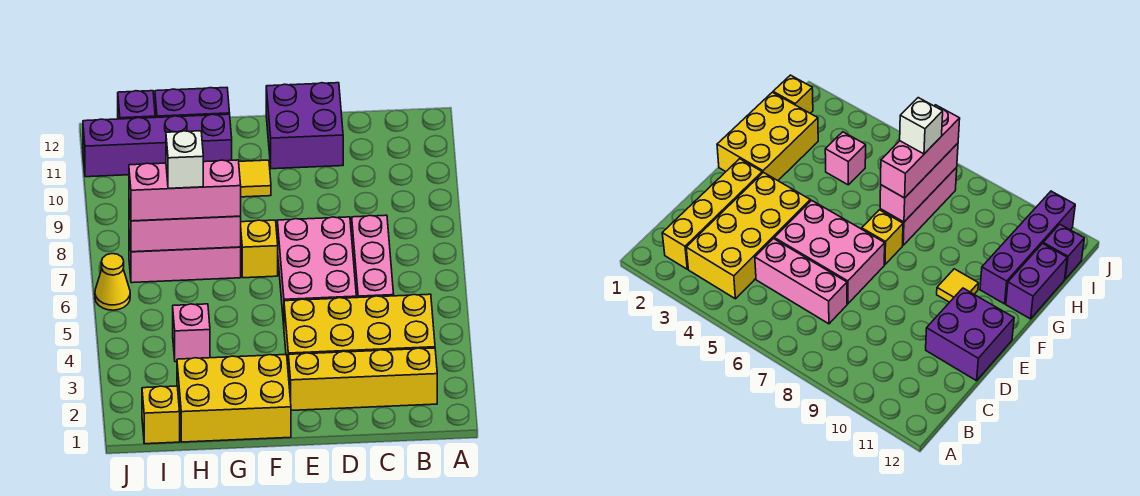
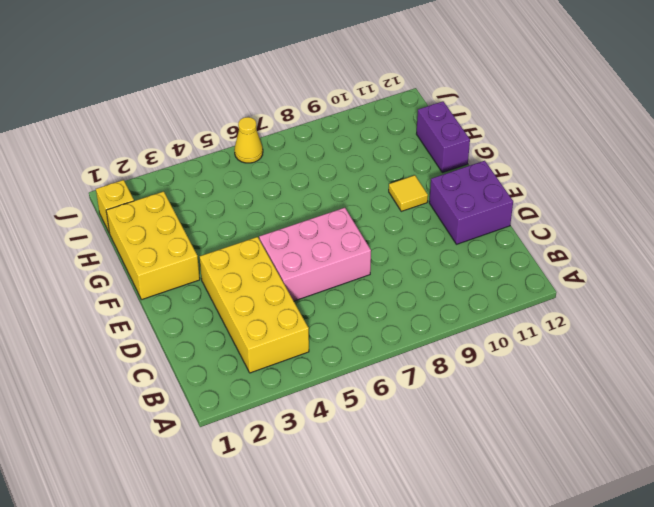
none -> yellow 1x4 brick [288,348,437,410]
none -> pink 1x3 brick [352,215,394,298]
none -> yellow 1x1 brick [241,220,278,278]

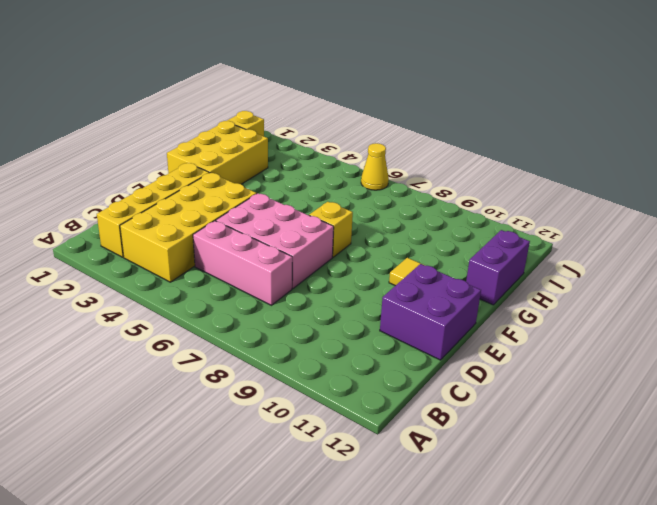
none -> pink 1x3 brick [129,235,241,283]
none -> purple 1x4 brick [83,114,232,177]
none -> pink 1x1 brick [173,304,210,362]

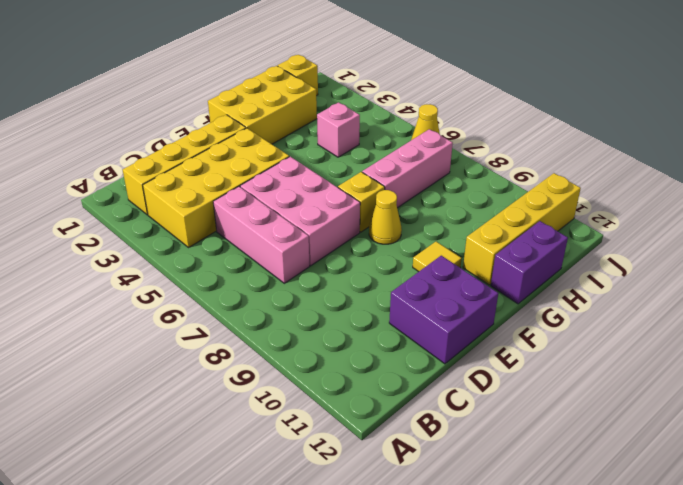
yellow 1x1 cone [369,190,402,244] -> none
yellow 1x4 brick [463,173,581,285] -> purple 1x4 brick [83,114,232,177]
none -> purple 1x1 brick [118,91,155,119]
none -> pink 1x3 brick [129,204,241,252]
none -> pink 1x3 brick [129,160,241,221]

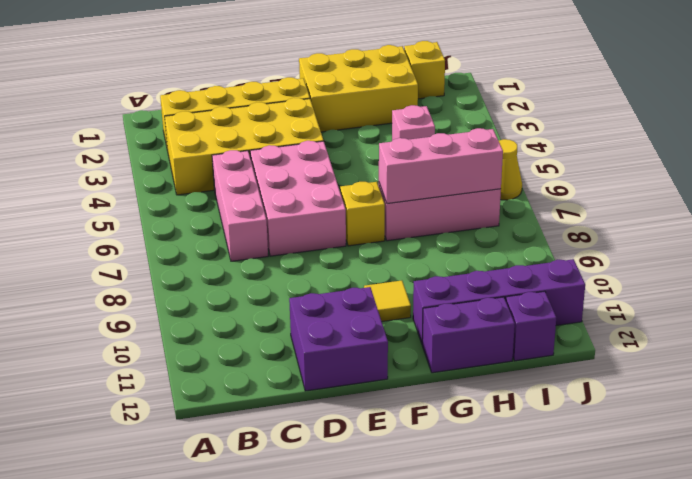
none -> pink 1x3 brick [129,160,241,221]
none -> white 1x1 brick [166,131,203,188]

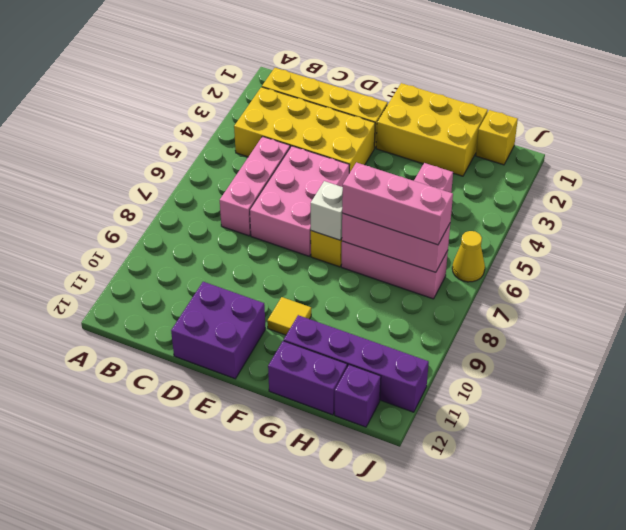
white 1x1 brick [311,181,343,240] -> white 1x1 brick moved to [166,131,203,188]

